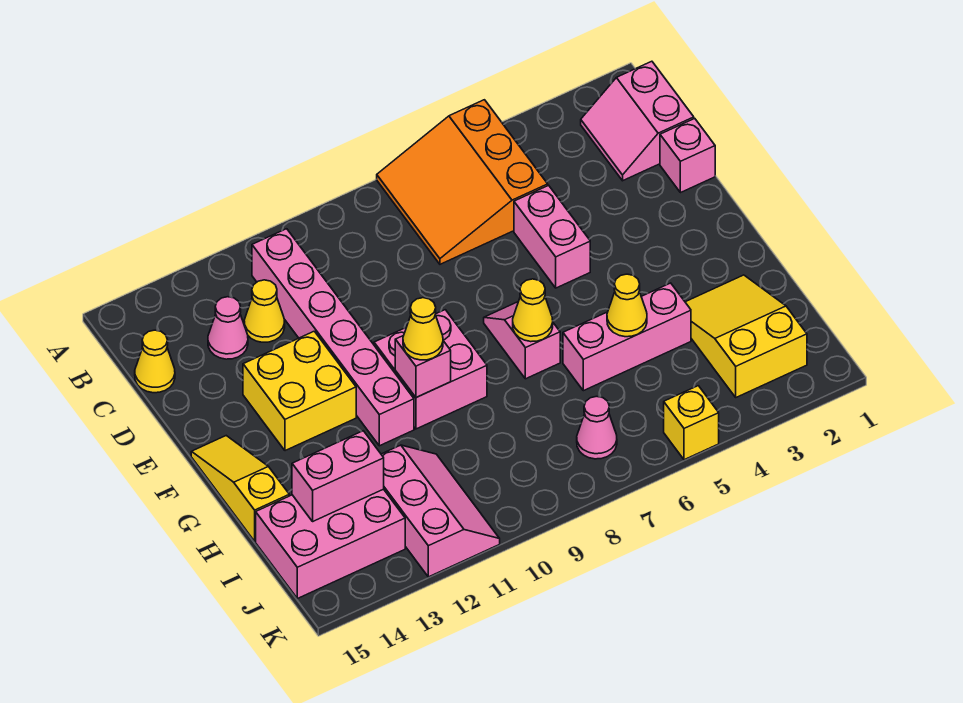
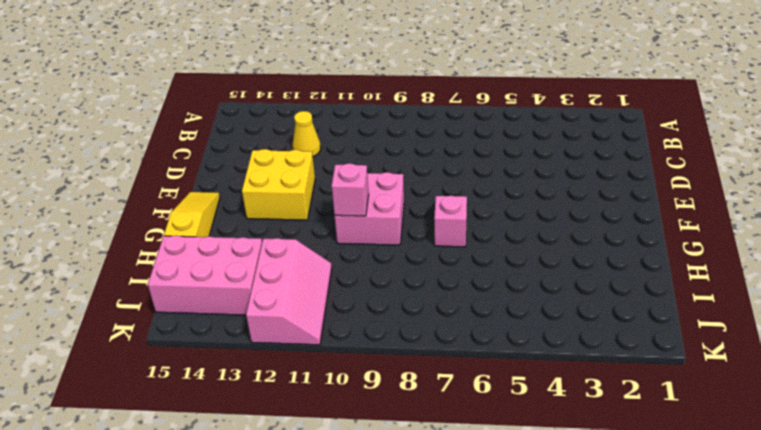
none -> orange 3x3 slope [377,100,548,264]
none -> pink 2x2 slope [581,61,694,181]
none -> pink 1x6 brick [252,229,414,446]

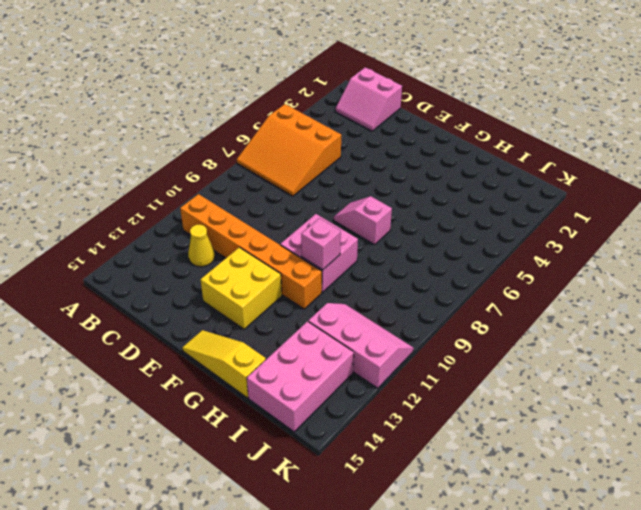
orange 1x6 brick [180,194,322,309] -> pink 1x6 brick [252,229,414,446]
none -> pink 1x1 cone [208,297,248,359]
none -> yellow 1x1 cone [135,330,175,393]
none -> pink 1x1 brick [660,118,715,193]

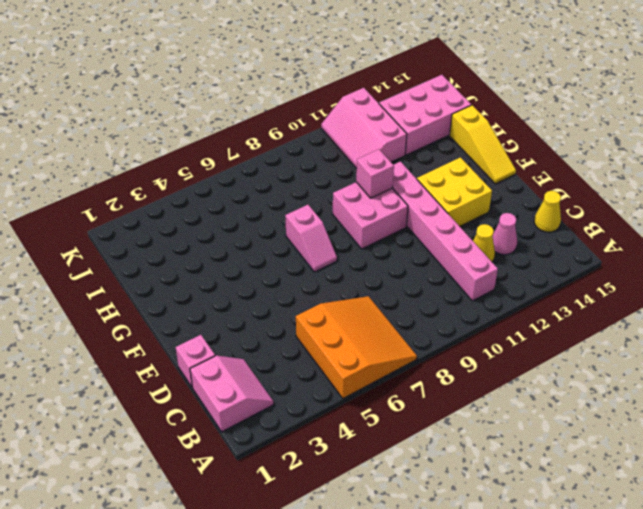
none -> pink 1x2 brick [514,185,590,288]
none -> yellow 2x3 slope [685,275,807,397]
none -> pink 1x3 brick [563,283,691,391]

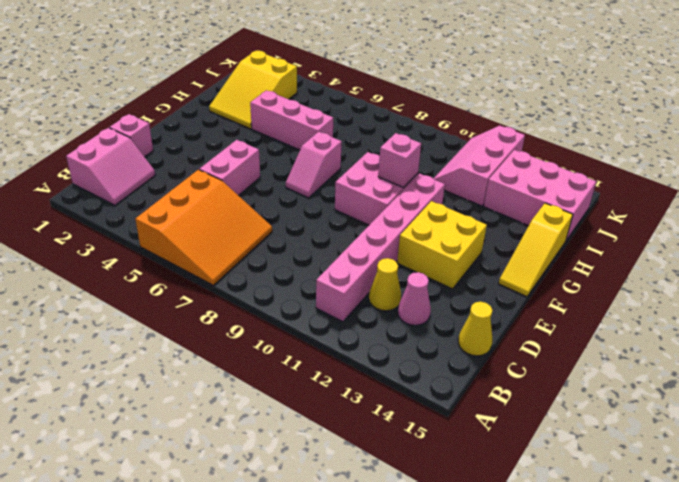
none -> pink 1x1 cone [577,396,617,459]
none -> yellow 1x1 brick [664,386,719,460]
none -> yellow 1x1 cone [513,279,553,342]

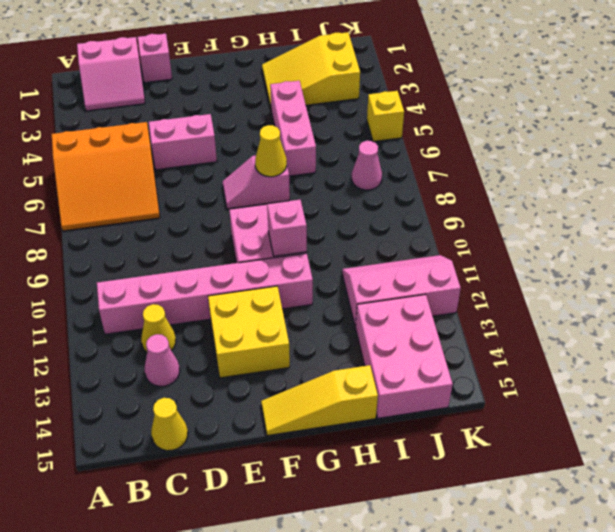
none -> yellow 1x1 cone [607,274,647,337]
none -> pink 1x2 brick [292,431,384,521]
none -> yellow 1x1 cone [403,298,443,360]

